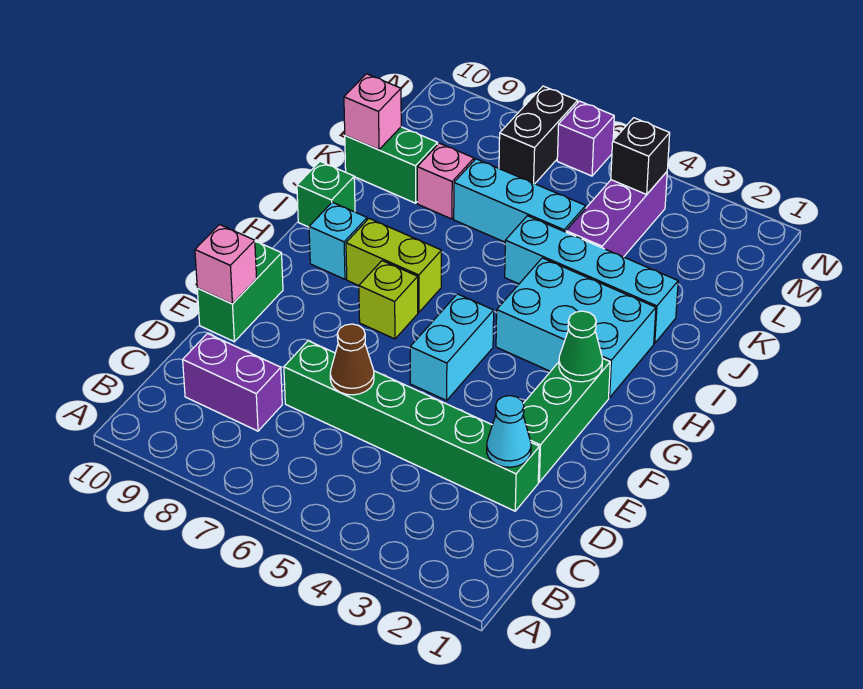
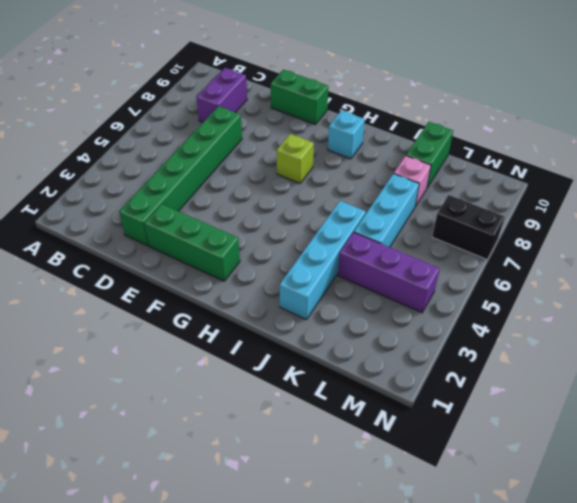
none -> cyan 1x2 brick [410,294,494,400]
none -> cyan 2x3 brick [496,258,656,398]
none -> lime 1x2 brick [346,219,441,312]

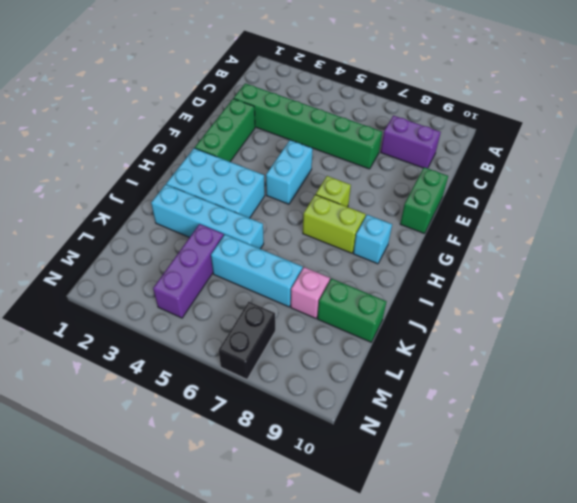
none -> green 1x1 brick [297,161,355,227]
none -> purple 1x1 brick [557,101,614,176]
none -> cyan 1x1 cone [487,396,531,467]

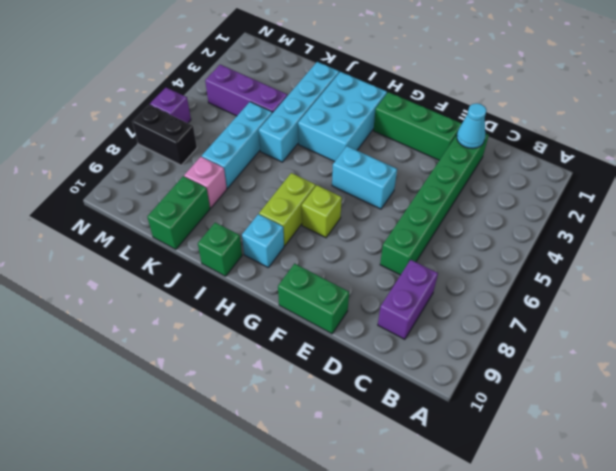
none -> brown 1x1 cone [330,324,374,395]
none -> pink 1x1 brick [195,225,257,304]
none -> green 1x1 cone [559,311,602,382]

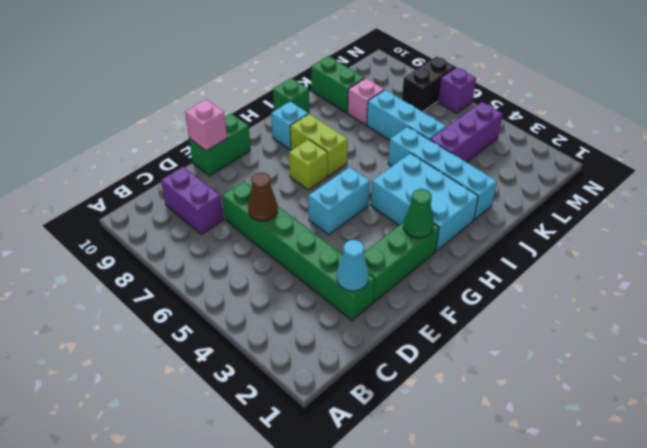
none -> pink 1x1 brick [344,74,401,150]
none -> black 1x1 brick [611,118,670,194]

